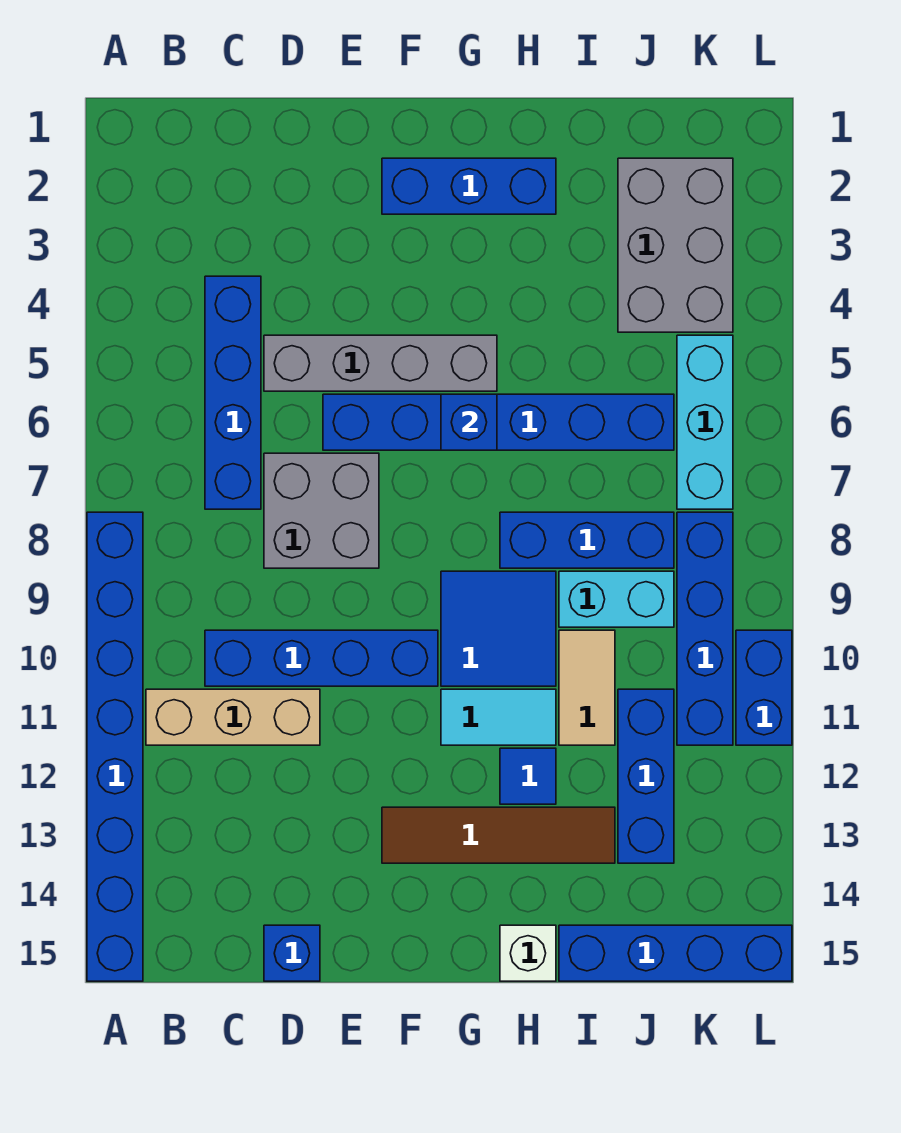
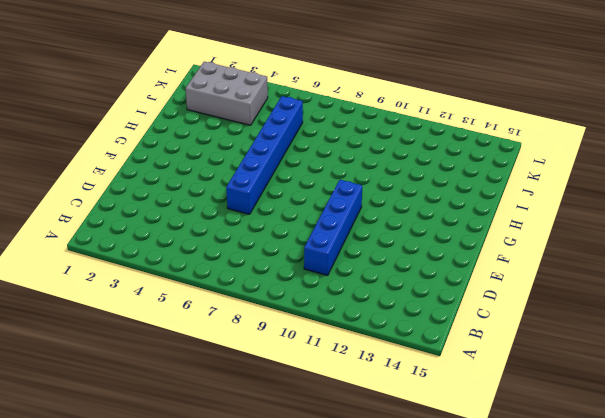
none -> blue 1x8 brick [87,512,143,981]
none -> tan 1x3 brick [146,689,320,745]
none -> blue 1x4 brick [205,276,261,509]

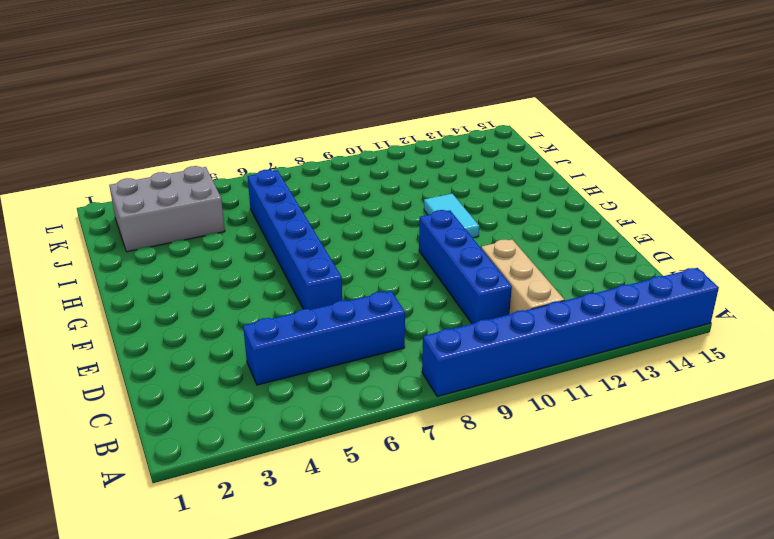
none -> grey 1x4 brick [264,335,497,391]
none -> grey 2x2 brick [264,453,379,568]
none -> blue 1x1 brick [264,925,320,981]

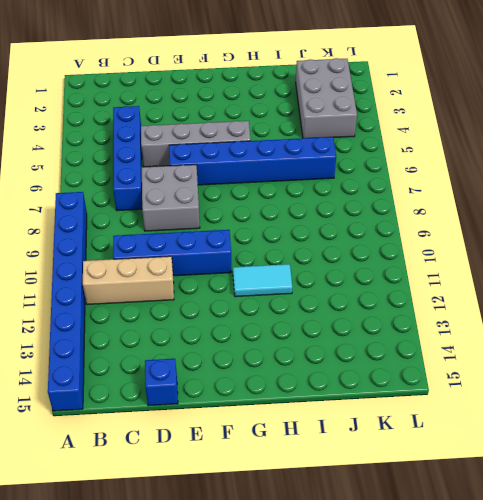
none -> blue 1x3 brick [382,158,556,214]
none -> brown 1x4 tile [382,807,615,863]
none -> blue 2x2 tile [441,571,556,686]

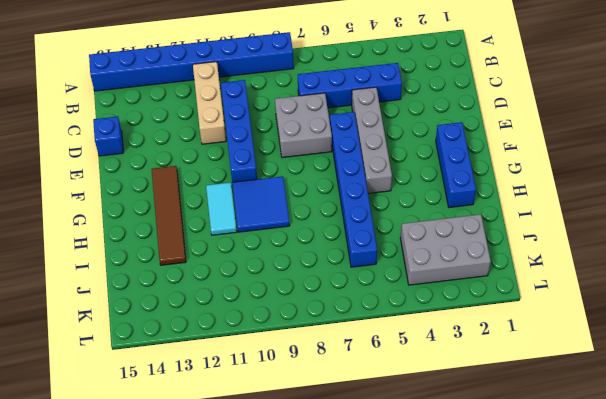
none -> blue 1x3 brick [500,512,674,568]
none -> blue 1x1 tile [500,748,556,804]
none -> white 1x1 brick [500,925,556,981]

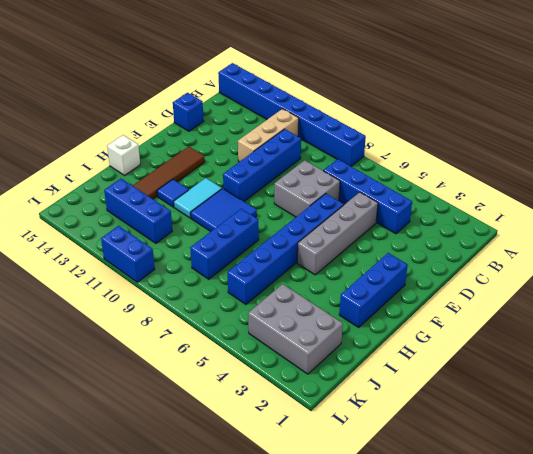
none -> cyan 1x2 brick [559,571,674,627]
none -> tan 1x2 tile [559,630,615,745]
none -> blue 1x4 brick [559,925,792,981]

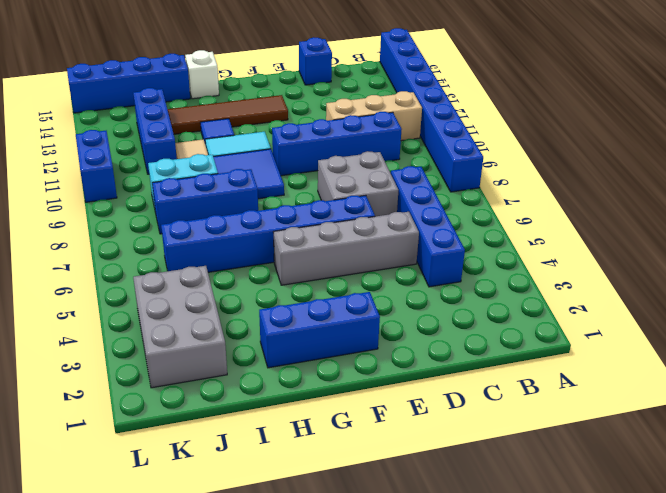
none -> cyan 1x3 brick [677,335,733,509]
none -> blue 1x4 brick [677,512,733,745]
none -> blue 1x1 brick [441,394,497,450]

